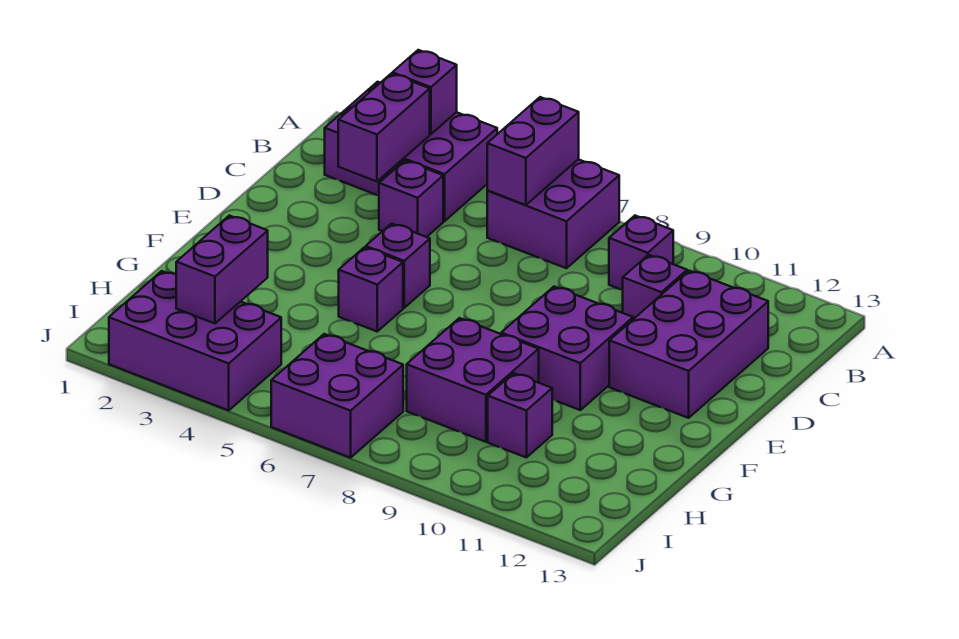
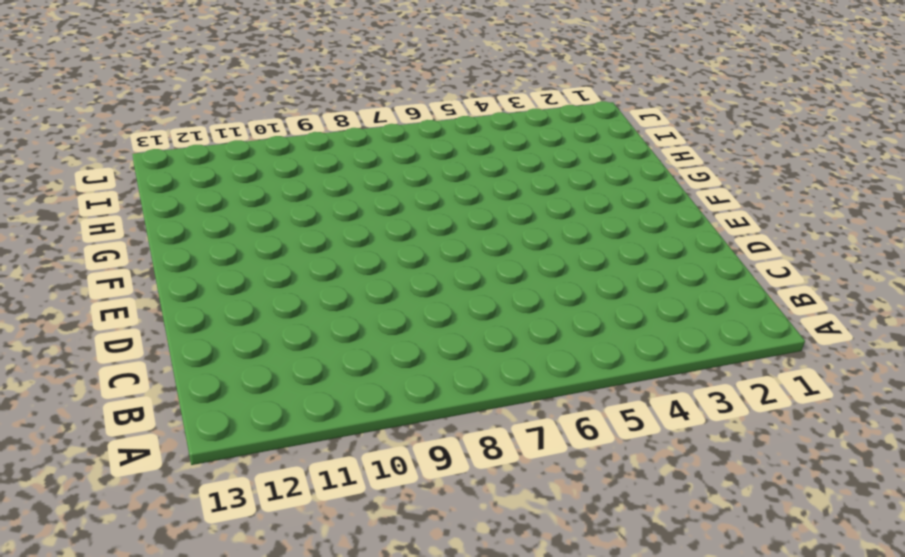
none -> purple 2x3 brick [325,82,497,221]
none -> purple 2x2 brick [487,159,619,268]
none -> purple 1x1 brick [609,216,673,290]

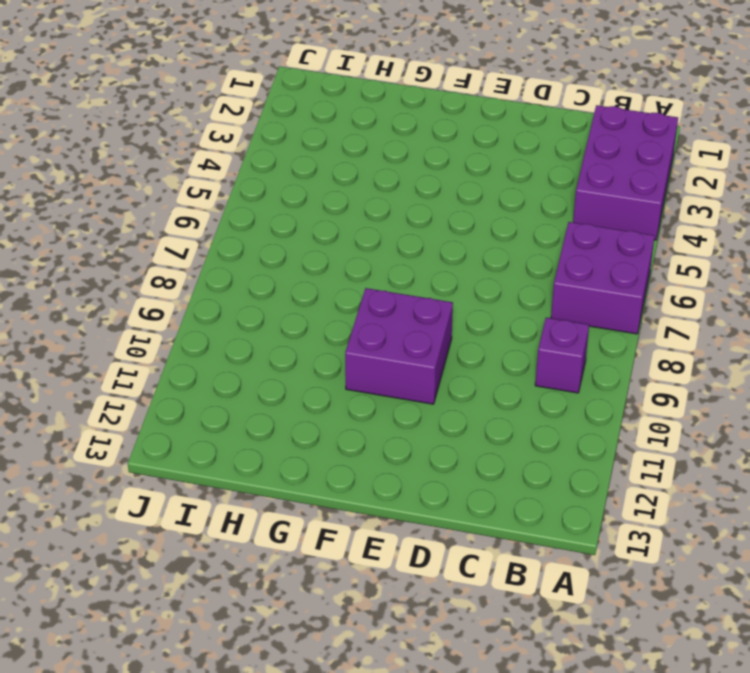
none -> purple 1x1 brick [379,161,443,237]
none -> purple 1x1 brick [623,255,687,319]
none -> purple 2x3 brick [609,271,768,418]

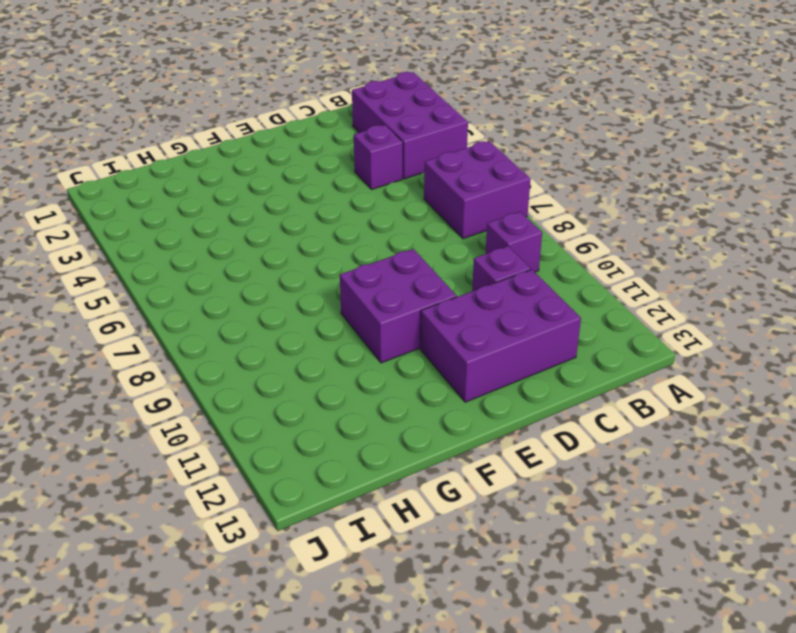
none -> purple 1x1 brick [366,224,430,308]
none -> purple 1x1 brick [339,247,403,331]
none -> purple 2x2 brick [407,318,539,442]

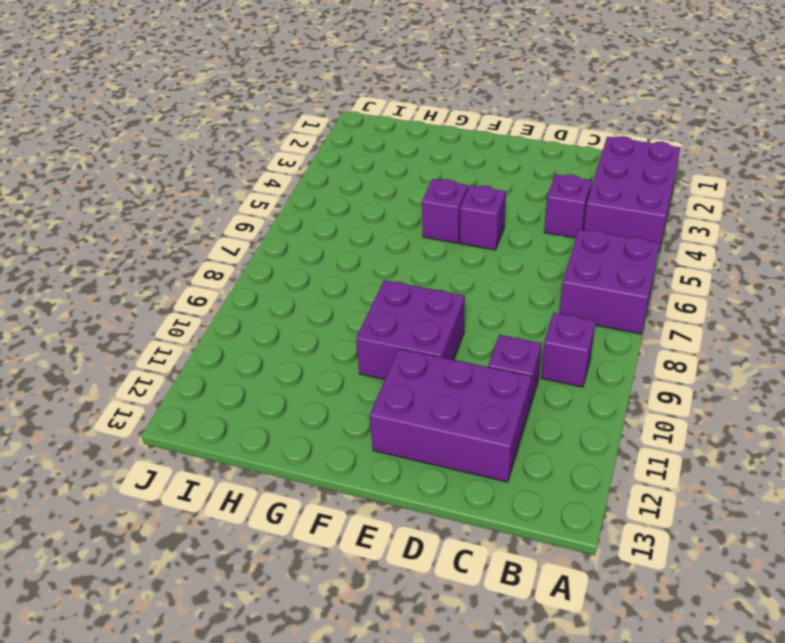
none -> purple 2x2 brick [407,318,539,442]
none -> purple 1x1 brick [488,373,552,458]
none -> purple 2x3 brick [109,271,281,410]

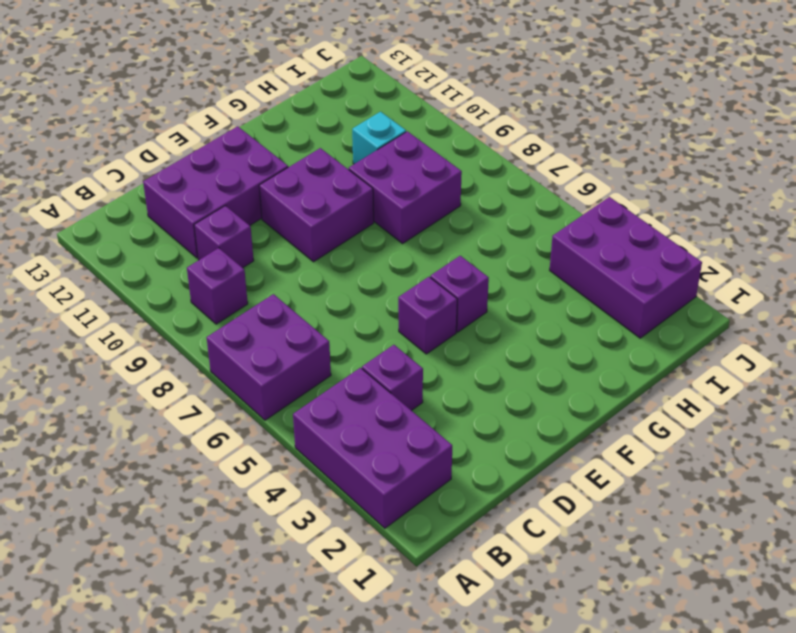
cyan 1x1 brick [352,112,406,164] -> purple 1x1 brick [488,373,552,458]
none -> purple 2x2 brick [271,334,403,458]
none -> purple 1x1 brick [392,50,457,134]
none -> purple 1x2 brick [487,97,579,205]

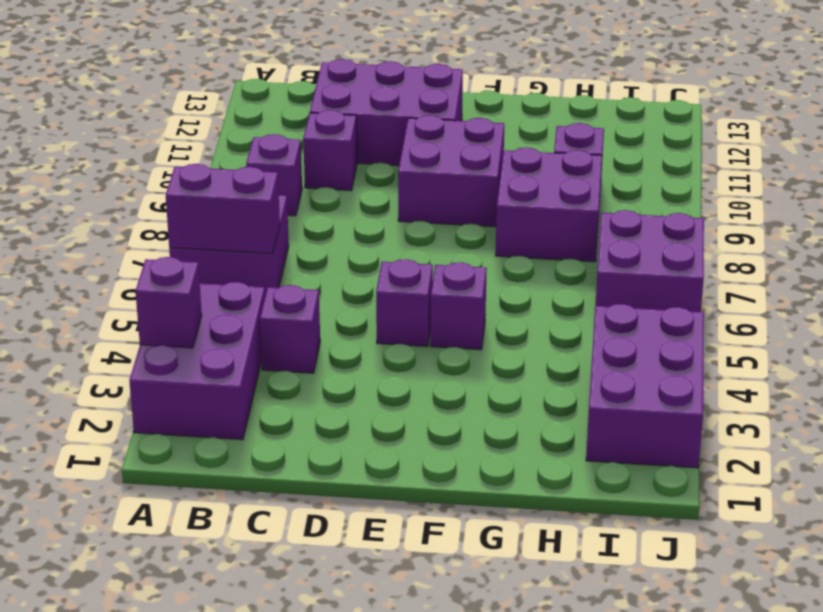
none -> purple 1x2 brick [338,74,430,181]
none -> purple 1x2 brick [176,216,268,323]

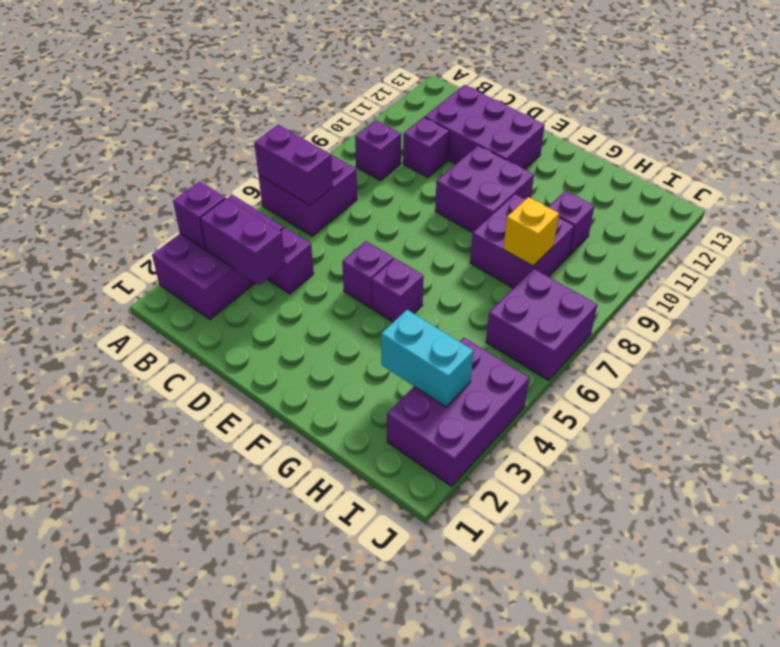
cyan 1x2 brick [381,310,473,407] -> purple 1x2 brick [176,216,268,323]
yellow 1x1 brick [503,197,559,266] -> none

